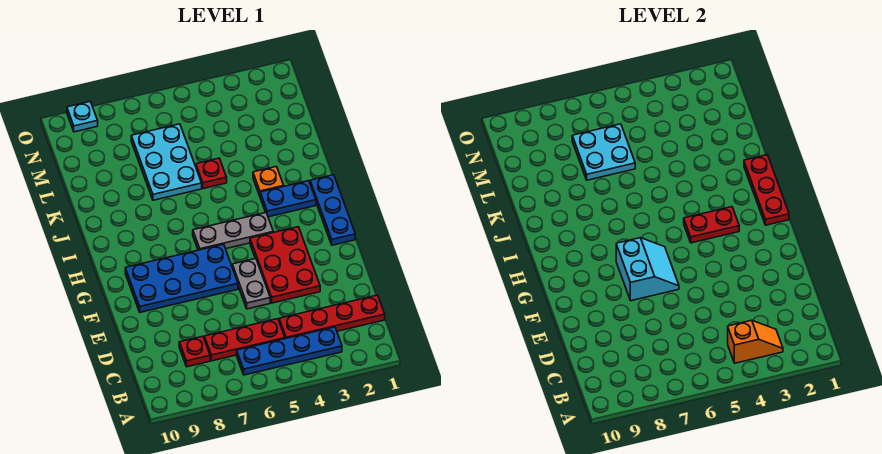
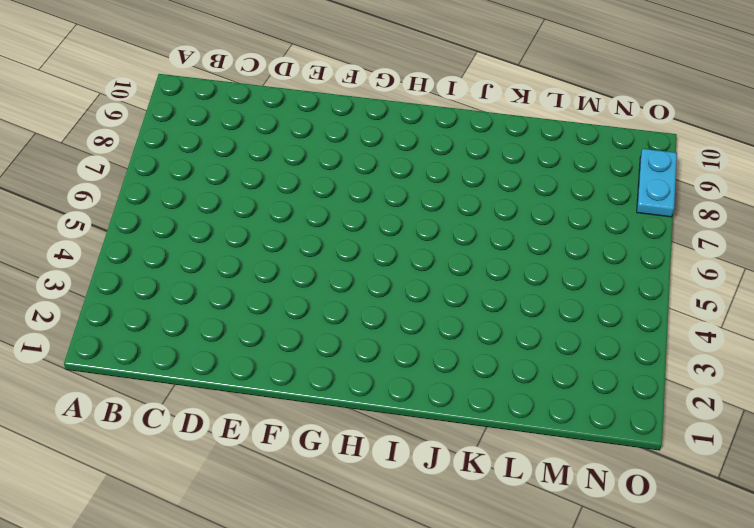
cyan 1x2 plate [637,149,677,217] -> cyan 1x1 plate [67,102,98,132]
none -> blue 1x4 plate [237,327,342,375]
none -> red 1x4 plate [279,295,385,339]
none -> red 1x3 plate [204,319,285,361]

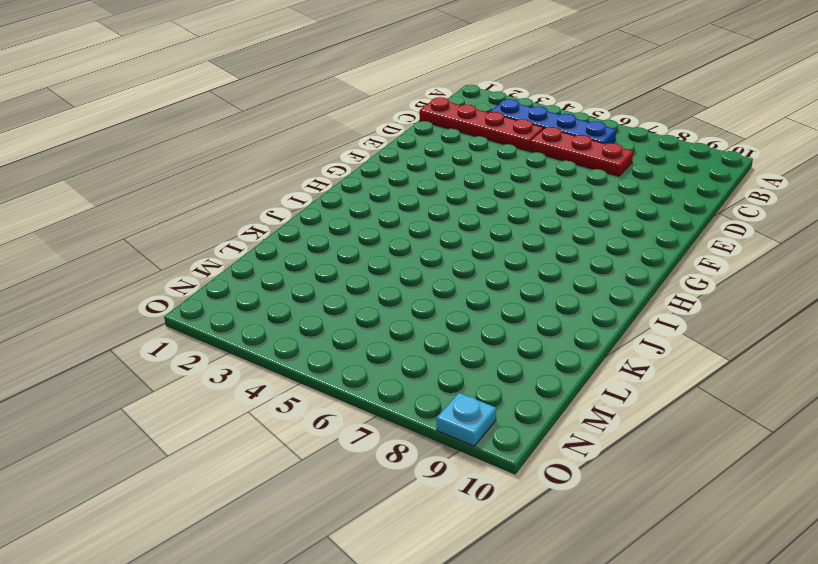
none -> red 1x1 plate [179,336,210,367]
none -> red 2x3 plate [250,227,320,303]
none -> grey 1x2 plate [232,259,270,309]

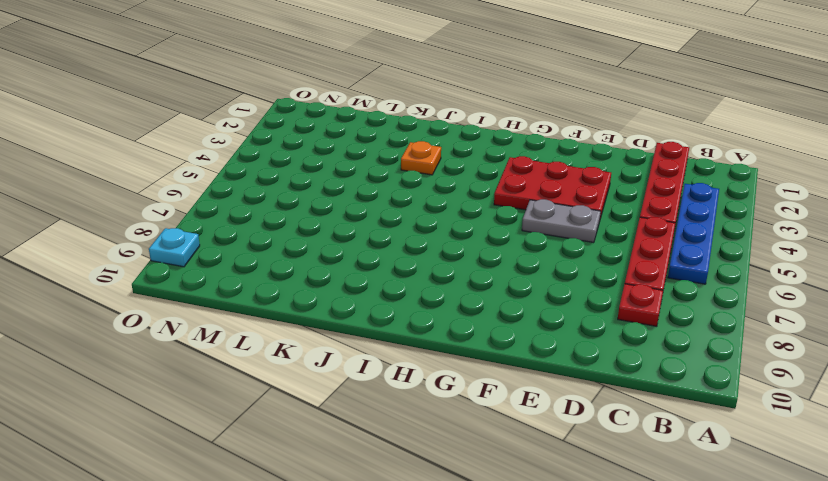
none -> blue 2x4 plate [125,244,238,312]
none -> blue 1x3 plate [310,175,355,245]
none -> grey 1x3 plate [193,213,273,250]

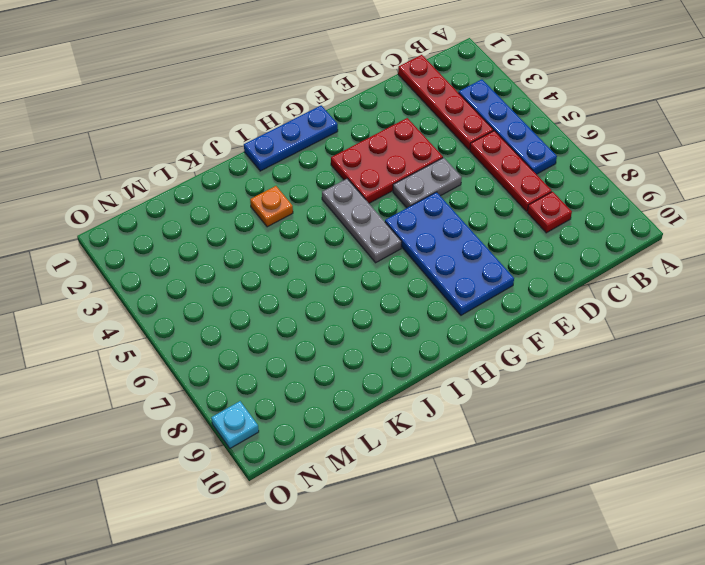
none -> blue 1x2 plate [260,181,316,217]
none -> red 1x1 plate [196,158,227,189]
none -> cyan 2x3 plate [131,124,202,200]

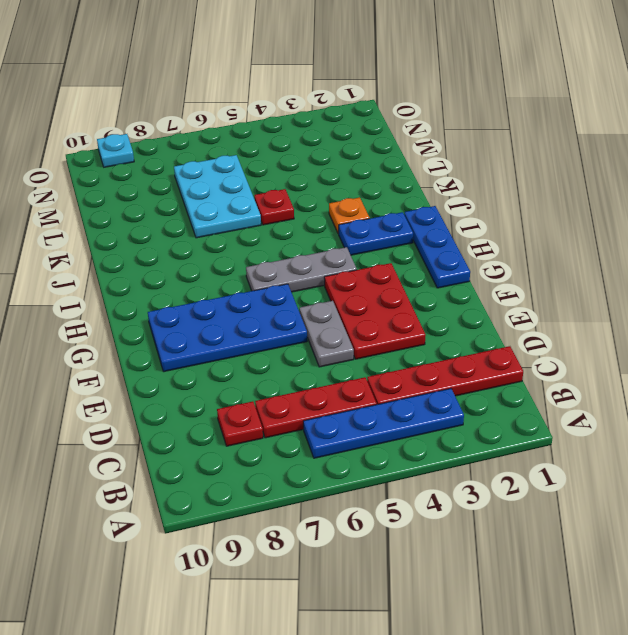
none -> orange 1x2 slope [728,320,783,363]
none -> cyan 2x2 slope [616,238,679,301]
none -> red 1x3 plate [744,155,789,225]

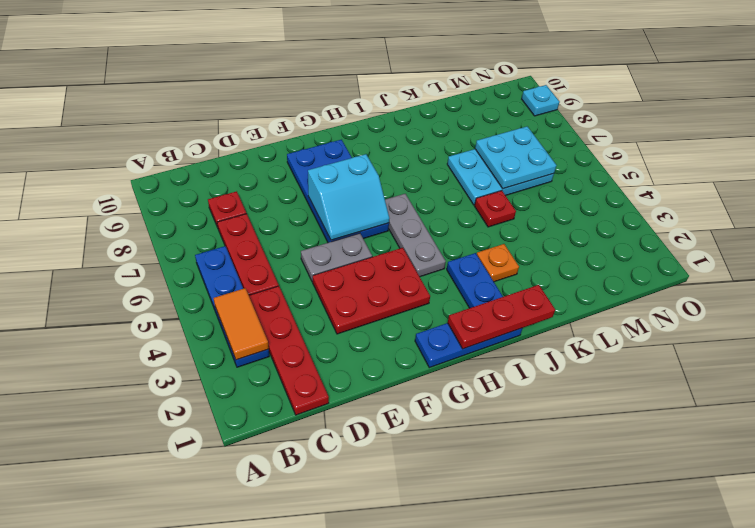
orange 1x2 tile [214,288,269,360] -> orange 1x2 slope [728,320,783,363]
none -> red 1x2 plate [684,207,739,243]

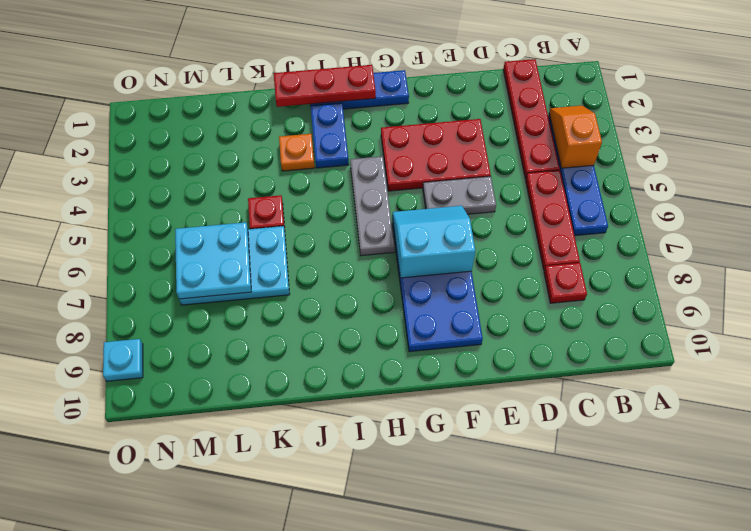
none -> red 1x2 plate [684,207,739,243]

